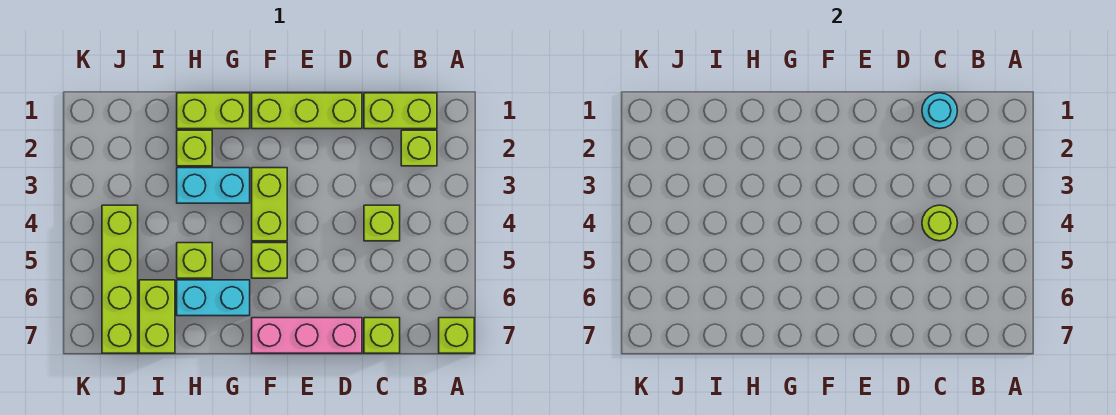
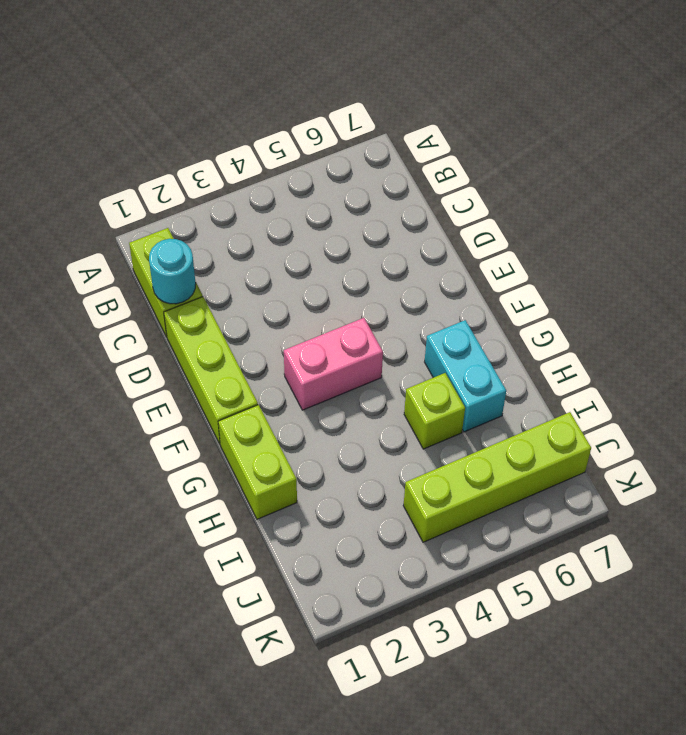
pink 1x2 brick [284,318,383,410] -> lime 1x2 brick [252,168,287,241]
none -> lime 1x1 brick [439,318,474,353]
none -> lime 1x1 brick [401,130,437,166]
none -> lime 1x1 brick [364,205,400,241]

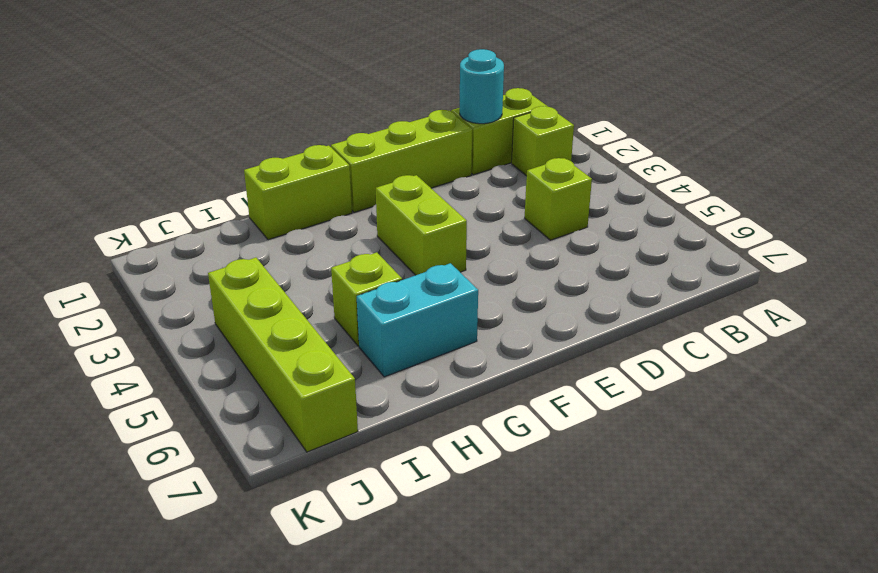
none -> lime 1x1 brick [439,318,474,353]
none -> lime 1x1 brick [364,318,400,353]
none -> pink 1x3 brick [252,318,362,353]

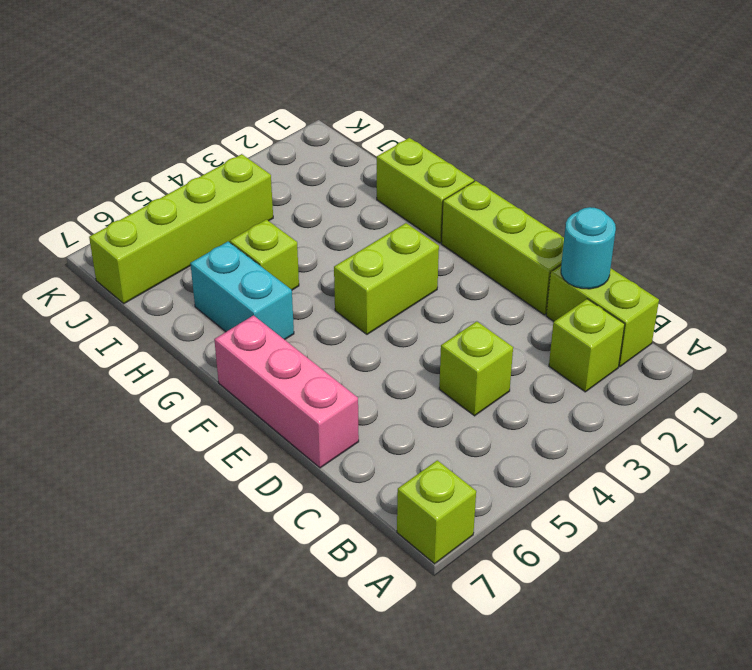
none -> lime 1x1 brick [364,318,400,353]
none -> lime 1x1 brick [252,243,287,278]
none -> cyan 1x2 brick [177,168,250,203]

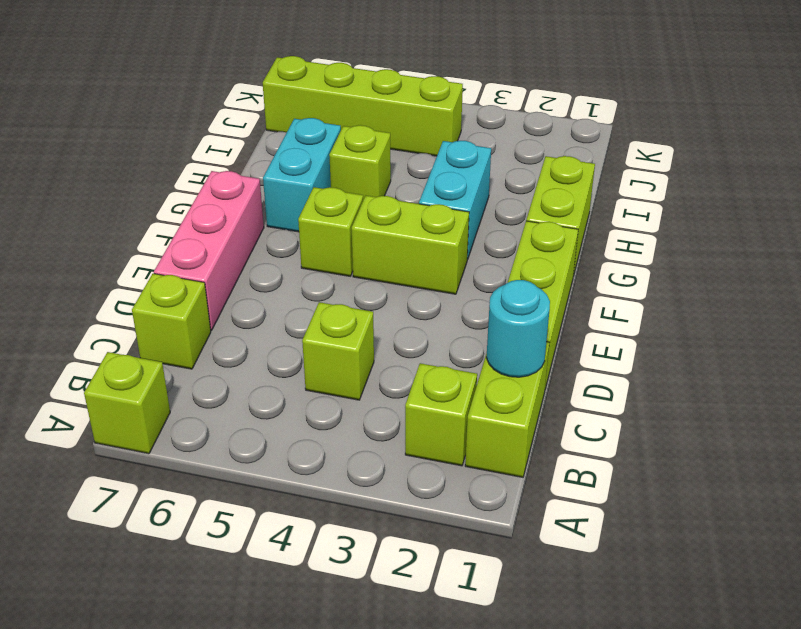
none -> lime 1x1 brick [177,130,212,166]
none -> lime 1x2 brick [139,280,175,353]
none -> lime 1x1 round brick [922,205,957,241]

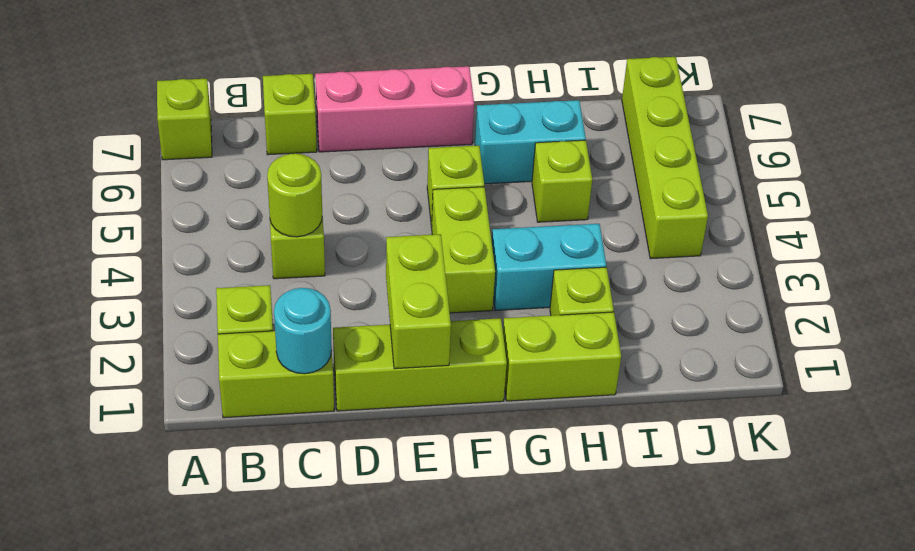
lime 1x2 brick [386,234,451,369] -> lime 1x2 brick moved to [139,280,175,353]

